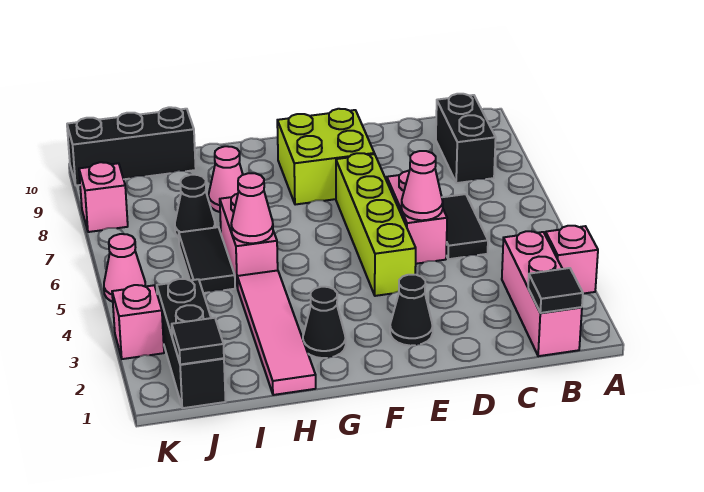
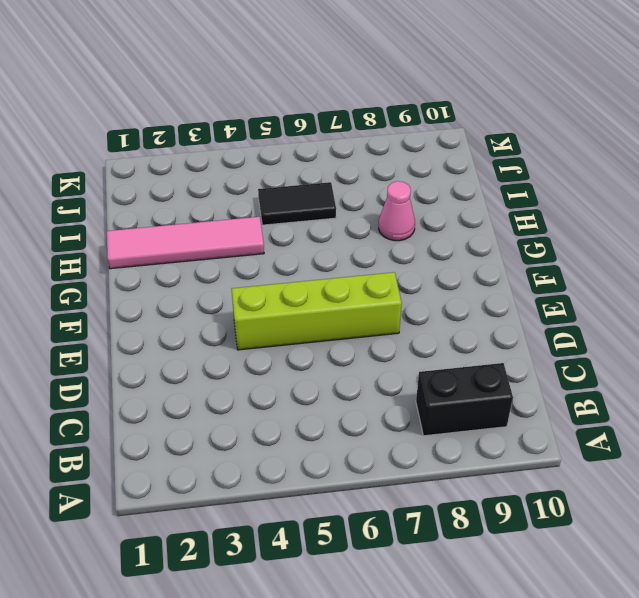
none -> pink 1x1 brick [545,226,598,294]
none -> pink 1x3 brick [502,231,582,356]
none -> black 1x2 tile [442,194,488,259]

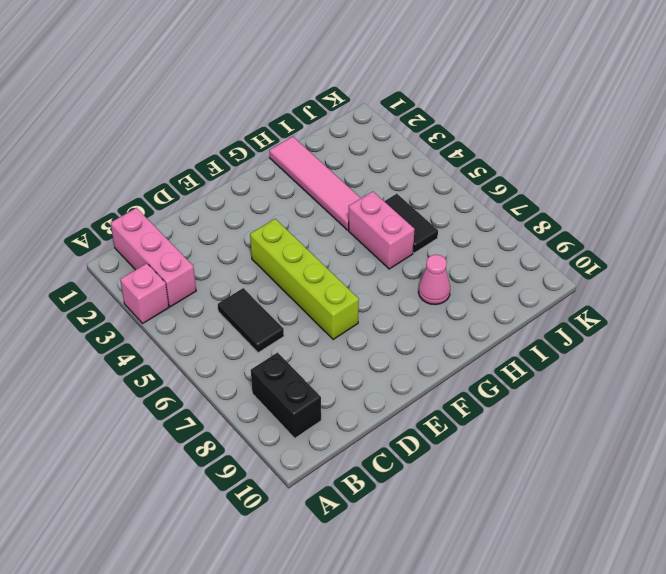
none -> pink 1x2 brick [387,171,447,264]
none -> black 1x1 cone [390,275,433,346]
none -> lime 2x2 brick [277,109,374,205]

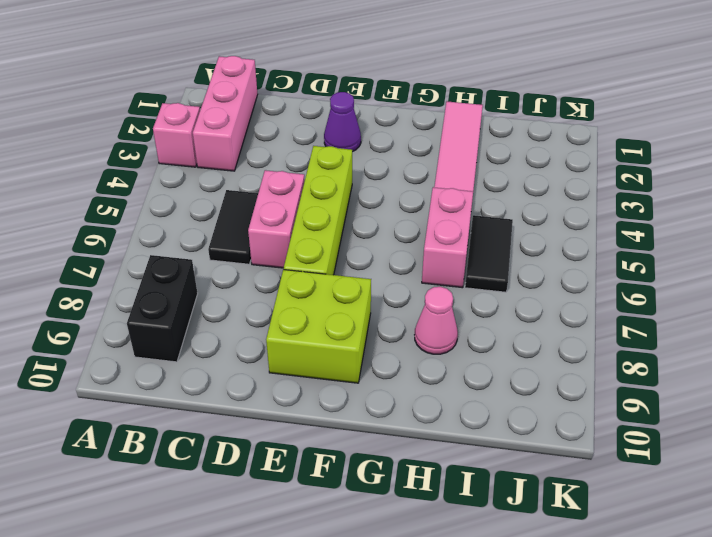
purple 1x1 cone [324,92,361,152] -> black 1x1 cone [390,275,433,346]
none -> black 1x1 cone [303,287,346,358]
none -> black 1x1 cone [175,175,215,238]
none -> black 1x3 brick [67,107,196,186]

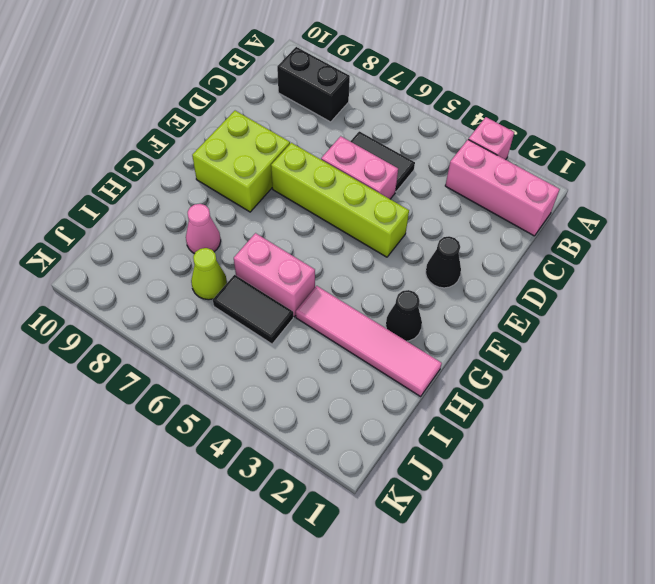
lime 1x1 cone [191,248,227,300] -> black 1x1 cone [175,175,215,238]
none -> black 1x3 brick [67,107,196,186]
none -> black 1x3 brick [157,279,226,408]
none -> pink 1x1 brick [112,285,164,359]

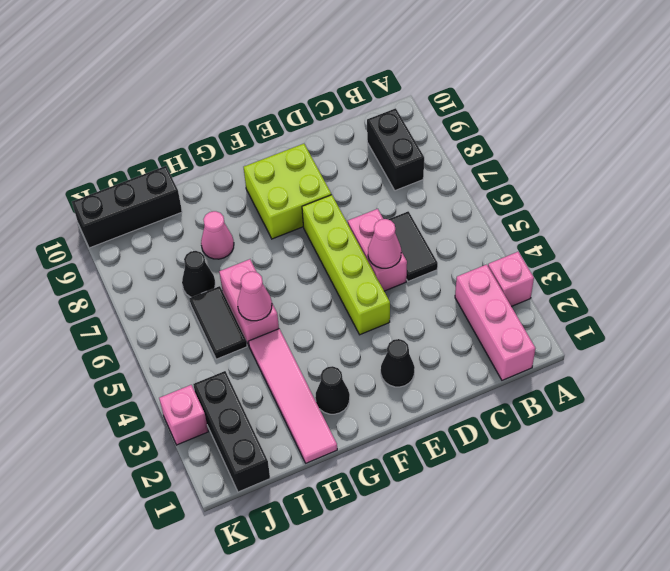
none -> pink 1x1 cone [104,234,145,302]
none -> pink 1x1 brick [79,162,128,232]
none -> black 1x1 tile [528,268,583,313]

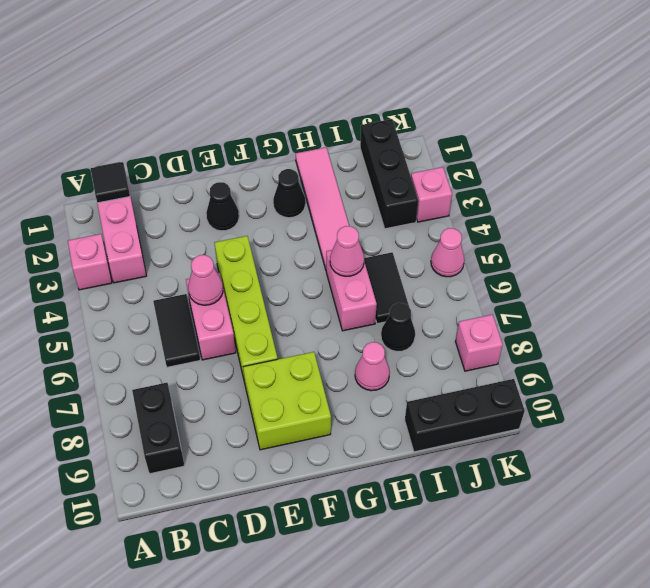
none -> black 1x1 tile [172,318,224,365]

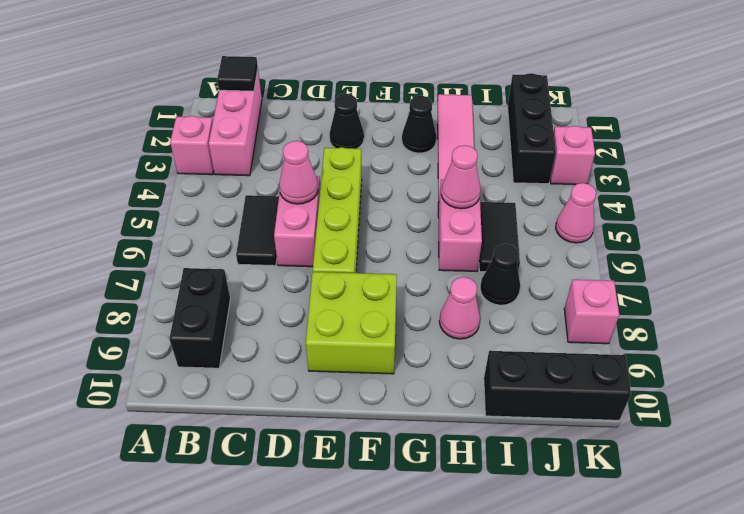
none -> black 1x1 tile [172,318,224,365]

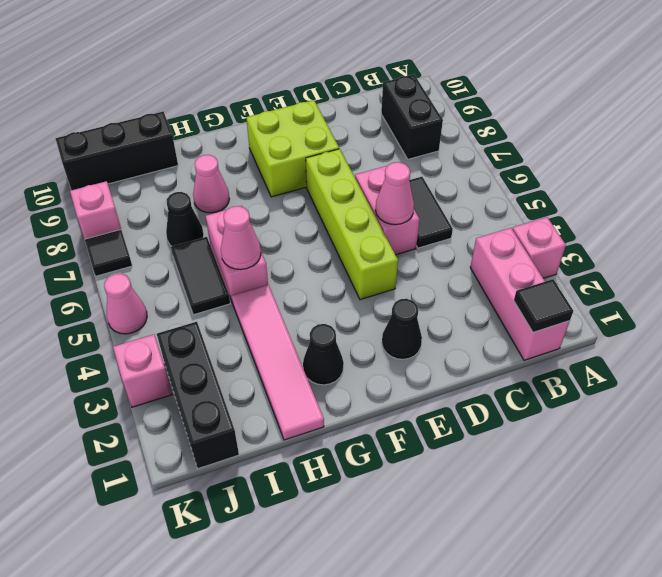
black 1x1 tile [85,230,132,276] -> black 1x1 tile moved to [172,318,224,365]

